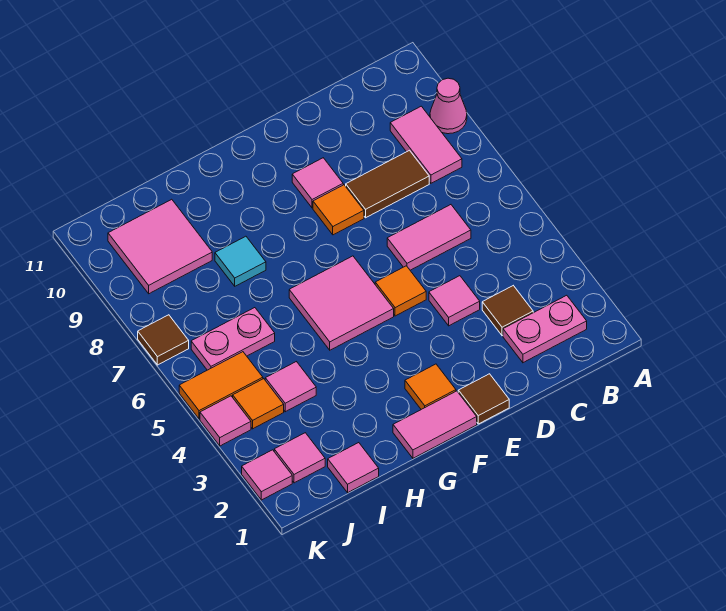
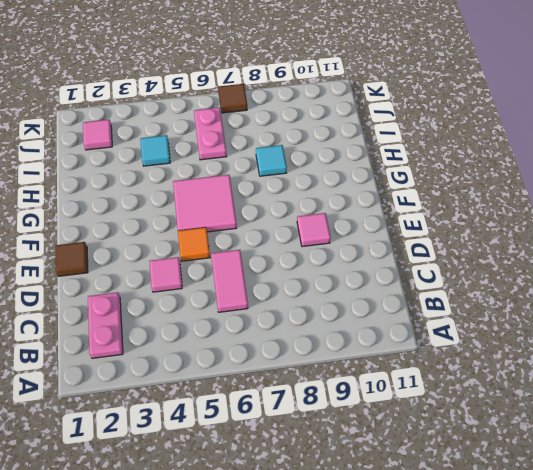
cyan 1x1 tile [140,135,170,166] -> pink 1x1 tile [265,362,316,412]
none -> pink 1x1 cone [430,78,467,134]
none -> pink 1x2 tile [390,106,462,183]
none -> brown 1x1 tile [482,286,533,336]

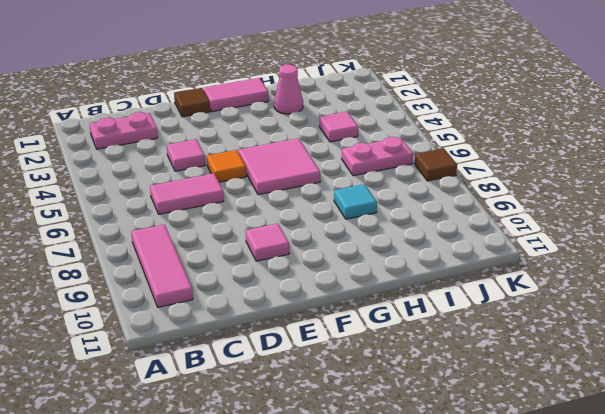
pink 1x3 tile [131,225,193,307] -> pink 1x2 tile [390,106,462,183]
pink 1x1 cone [274,65,303,114] -> pink 1x1 cone moved to [430,78,467,134]
none -> brown 1x1 tile [482,286,533,336]
none -> brown 1x2 tile [346,150,429,218]
none -> orange 1x1 tile [313,185,364,235]

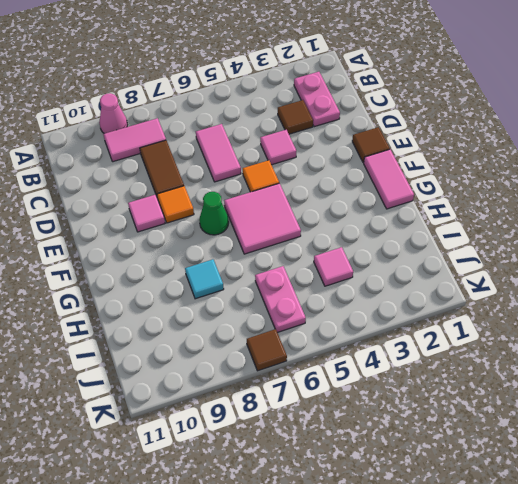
green 1x1 cone [199,192,229,235] -> none
none -> orange 1x1 tile [405,364,456,409]
none -> pink 1x1 tile [328,443,379,493]
none -> pink 2x2 tile [108,199,212,294]

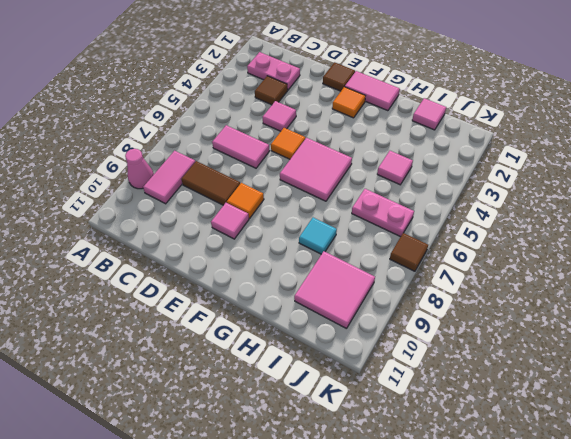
none -> pink 1x1 tile [274,433,325,483]
none -> orange 1x1 tile [233,379,284,429]
none -> orange 1x2 tile [179,352,263,419]

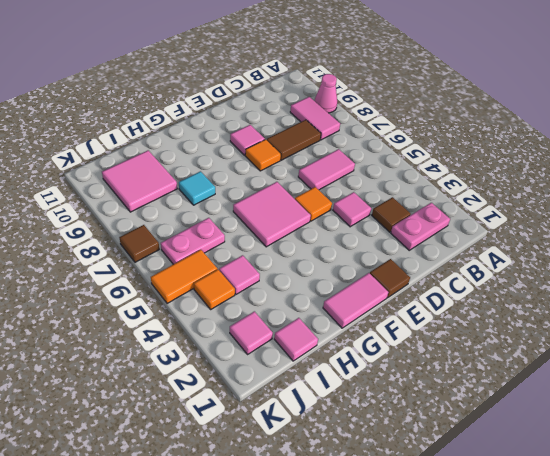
none -> orange 1x1 tile [405,364,456,409]
none -> pink 1x1 tile [242,450,292,500]
none -> pink 1x1 tile [200,396,251,446]

